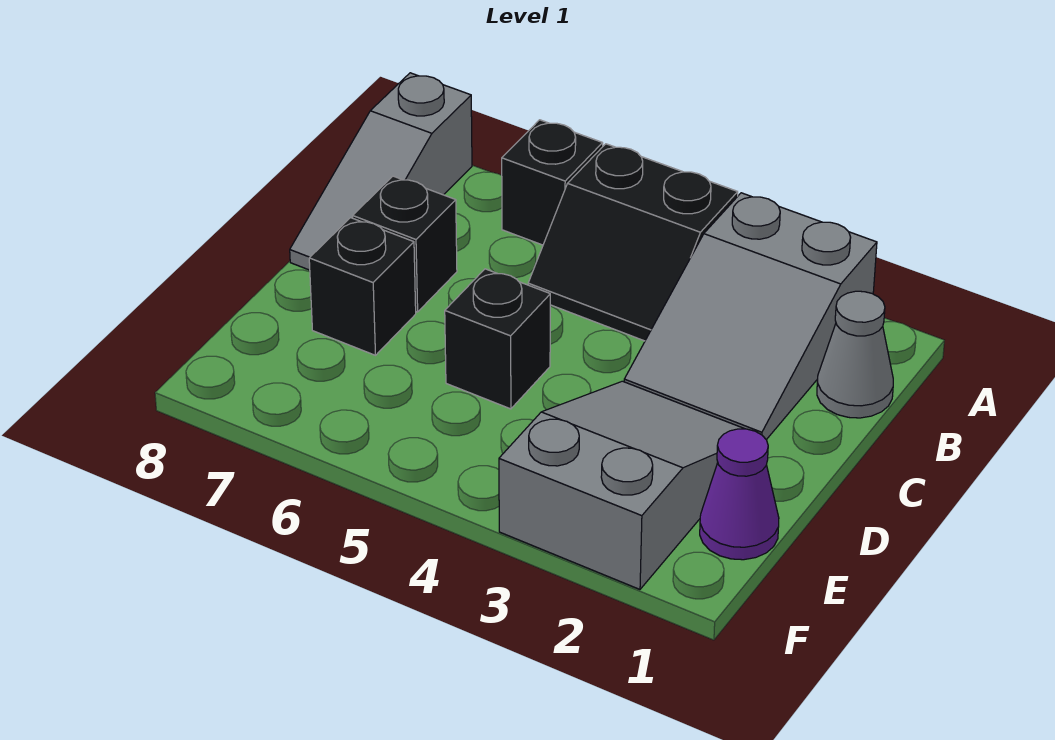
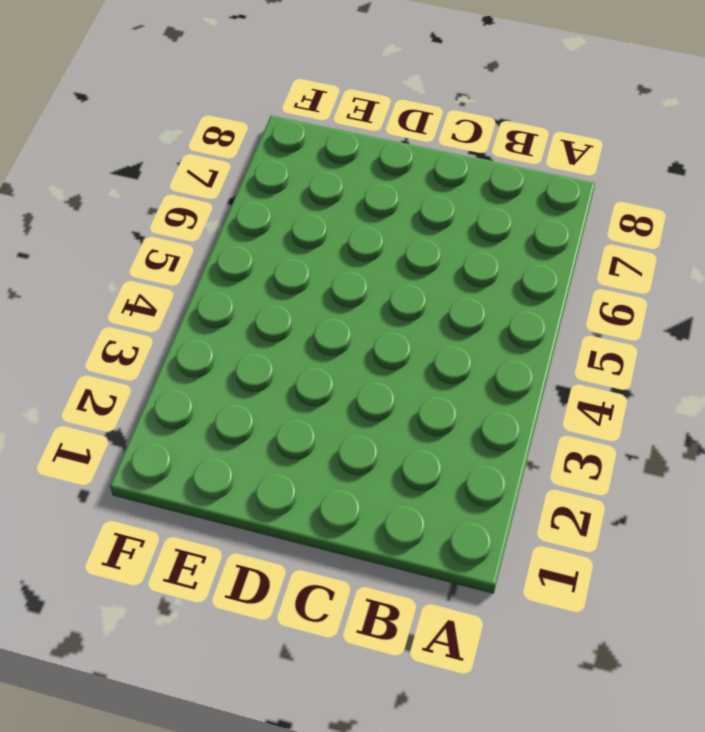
none -> grey 2x3 slope [624,193,877,440]
none -> black 2x2 slope [528,144,738,341]

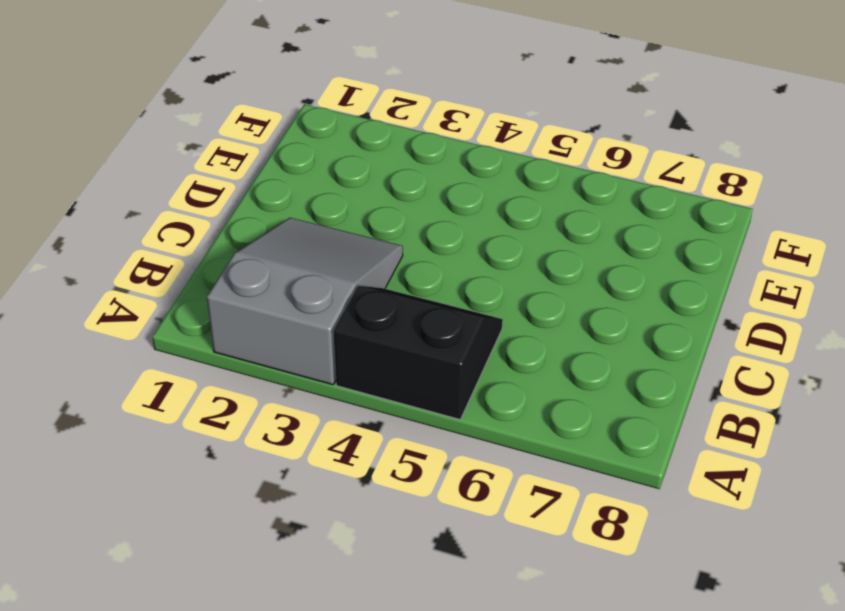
none -> black 1x1 brick [502,120,603,245]
none -> grey 1x3 slope [290,73,472,270]

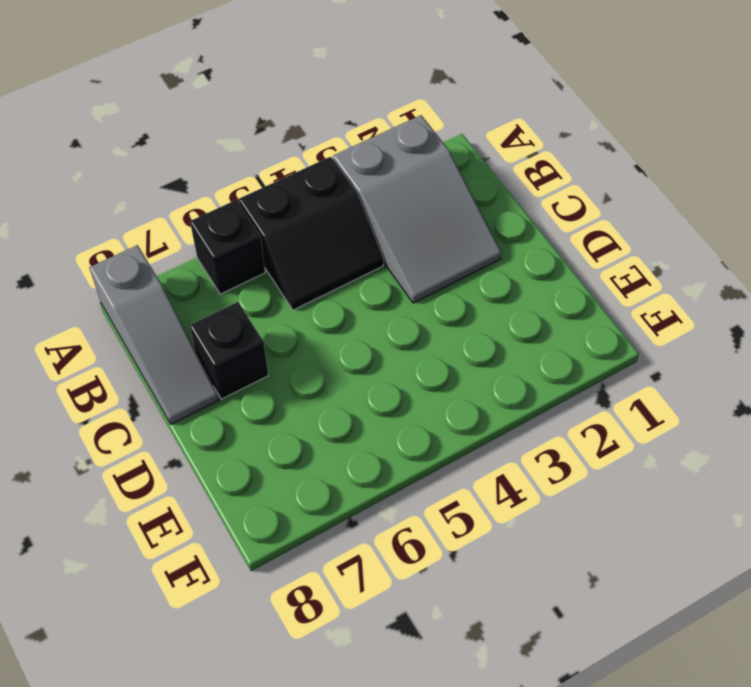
none -> grey 1x1 cone [817,291,893,418]
none -> grey 2x3 slope [499,381,744,589]

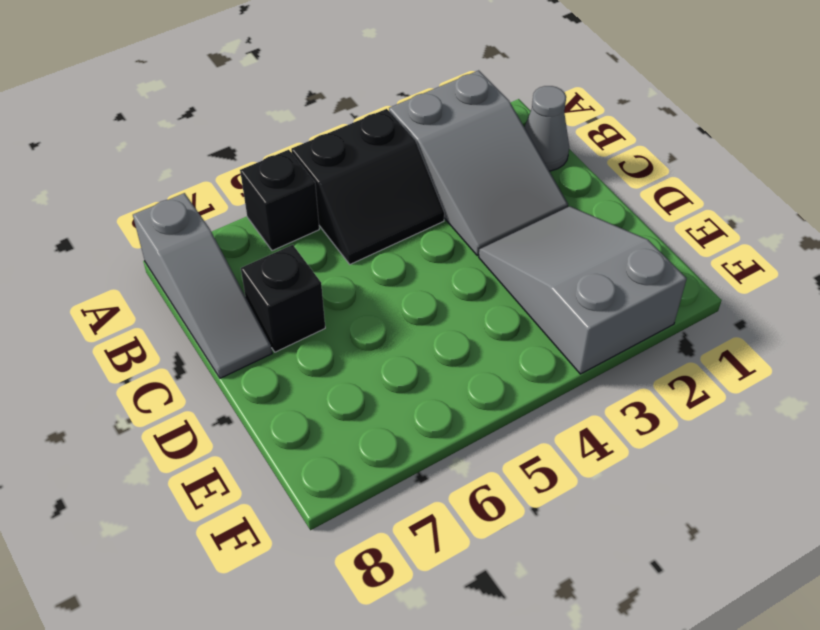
none -> black 1x1 brick [445,269,550,409]
none -> black 1x1 brick [309,218,416,355]

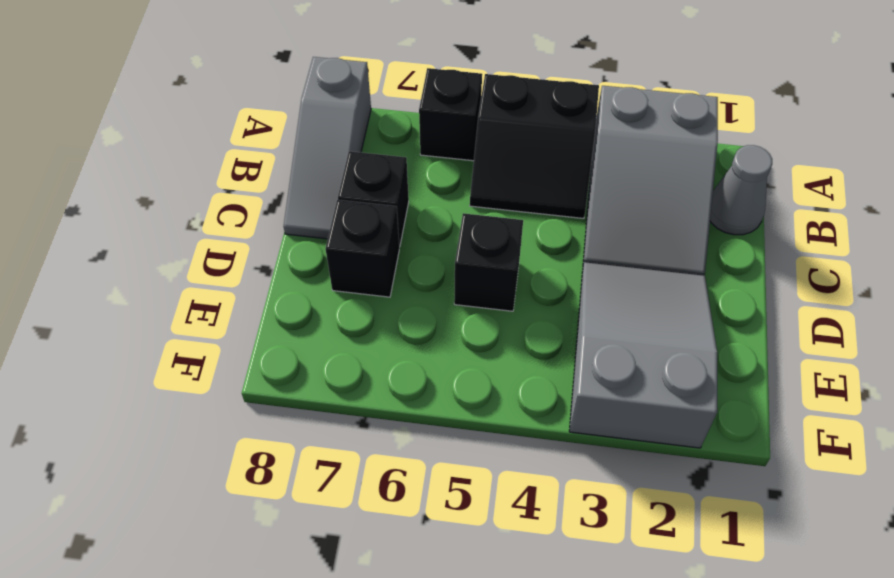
none -> purple 1x1 cone [700,429,779,560]

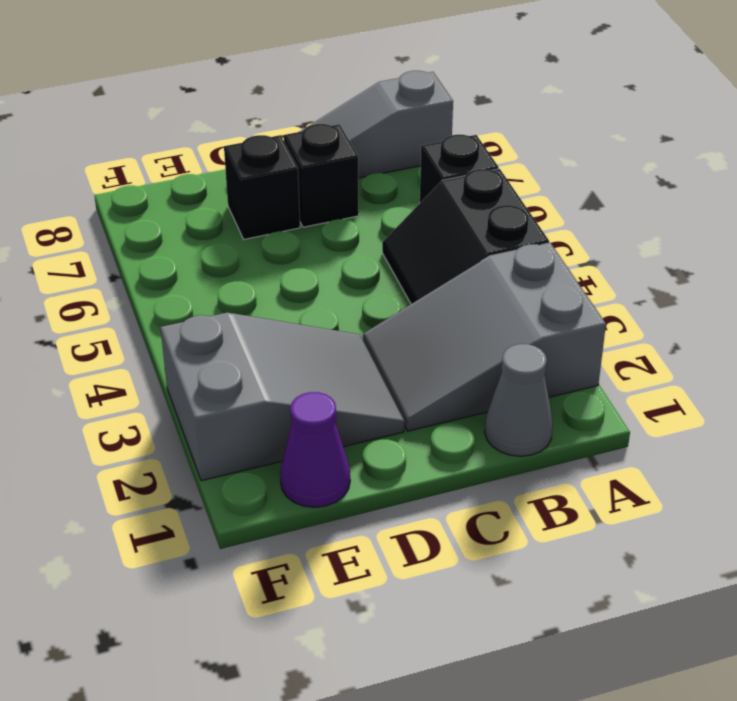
none -> black 1x1 brick [445,269,550,409]

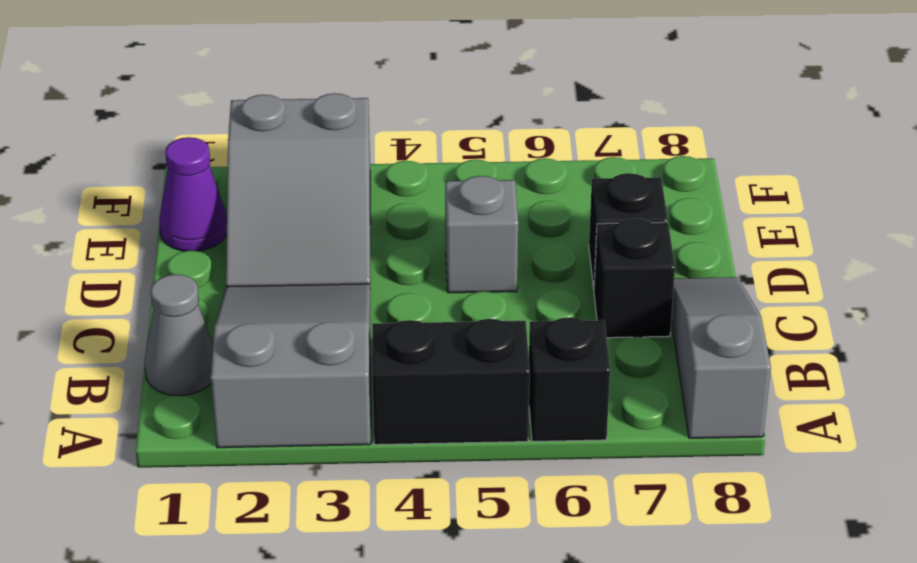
grey 1x1 brick [445,176,518,293] -> black 1x1 brick [445,269,550,409]

